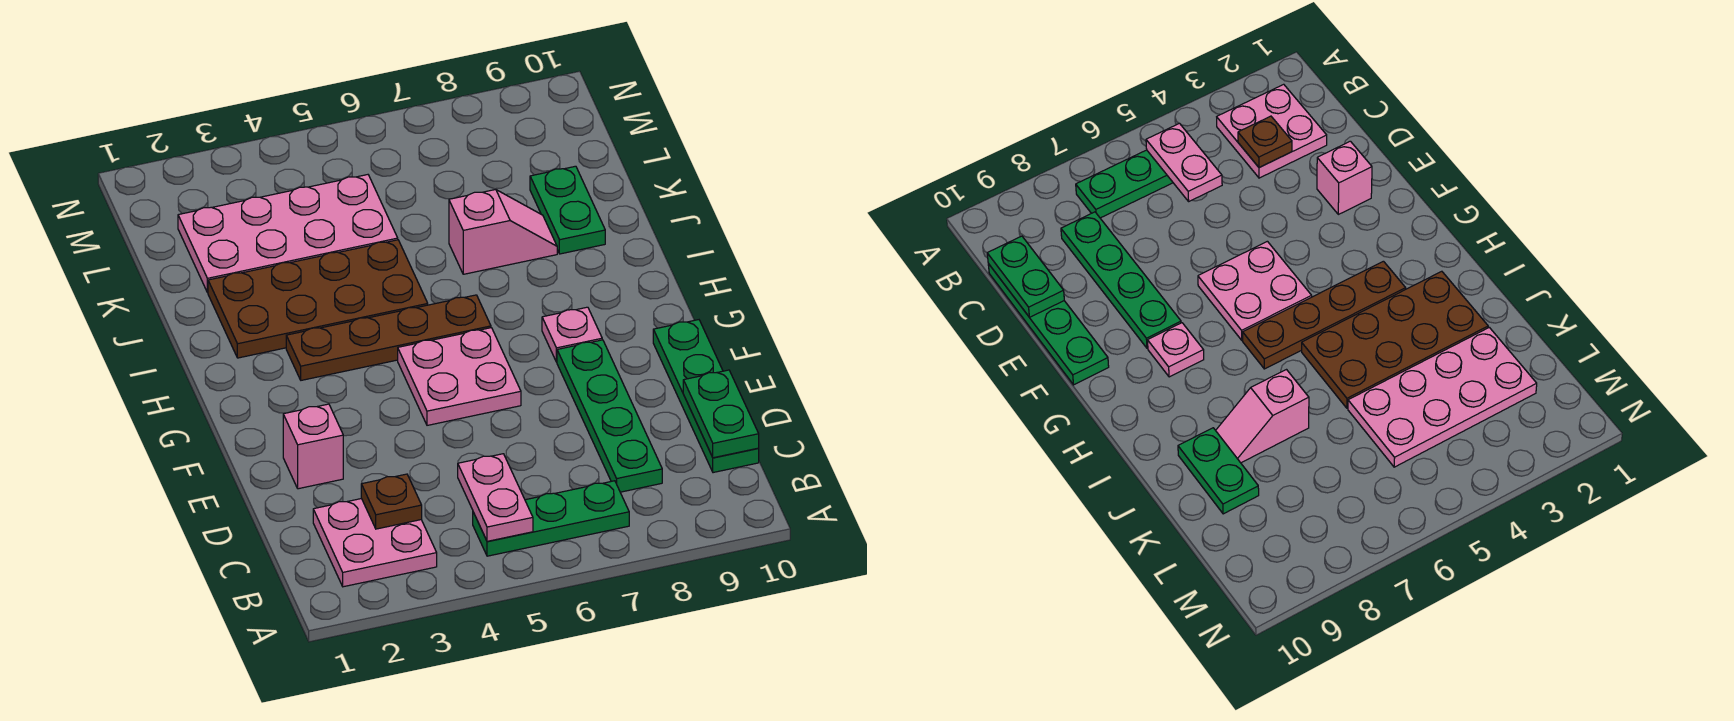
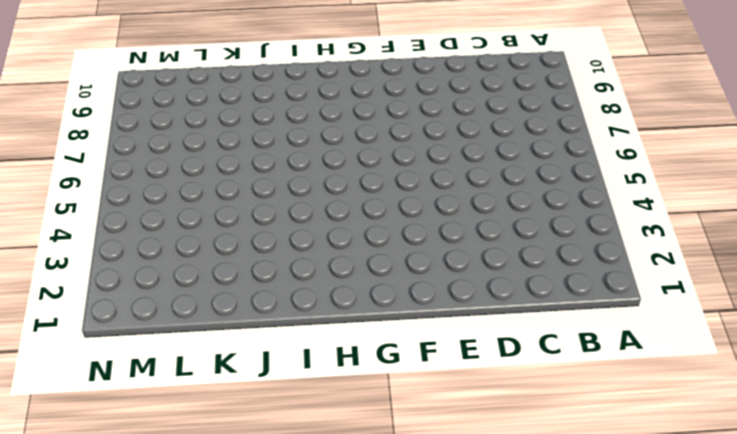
none -> pink 2x2 plate [313,499,437,587]
none -> green 1x3 plate [473,481,629,556]
none -> green 1x4 plate [557,340,662,492]

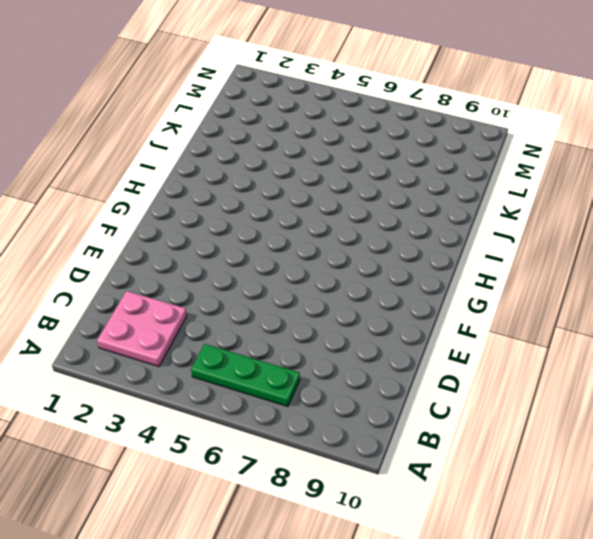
none -> green 1x4 plate [557,340,662,492]
none -> green 1x4 plate [653,320,759,473]
none -> pink 1x1 brick [283,404,343,489]

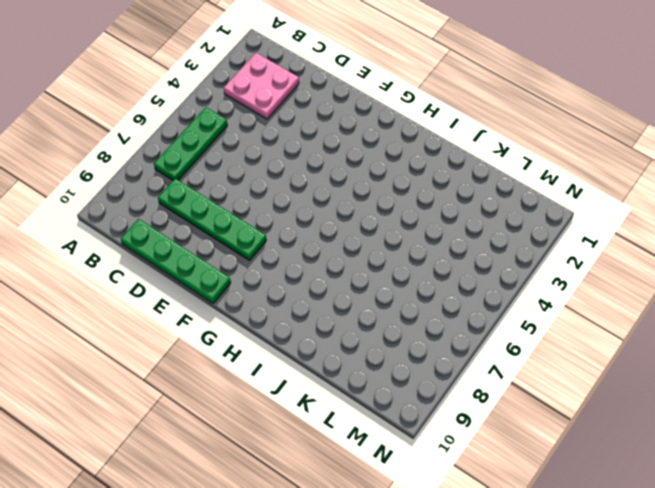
none -> pink 1x1 brick [283,404,343,489]
none -> pink 2x2 plate [398,328,521,425]
none -> pink 1x1 plate [542,307,602,362]

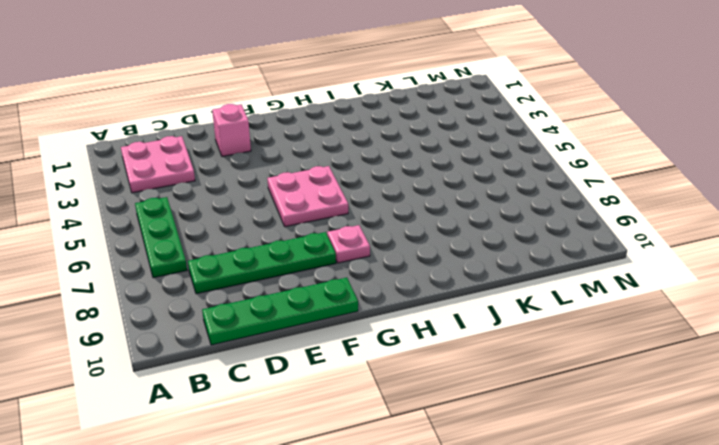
none -> brown 1x4 plate [286,295,491,380]
none -> brown 2x4 plate [208,240,428,358]
none -> pink 1x2 slope [449,190,557,274]

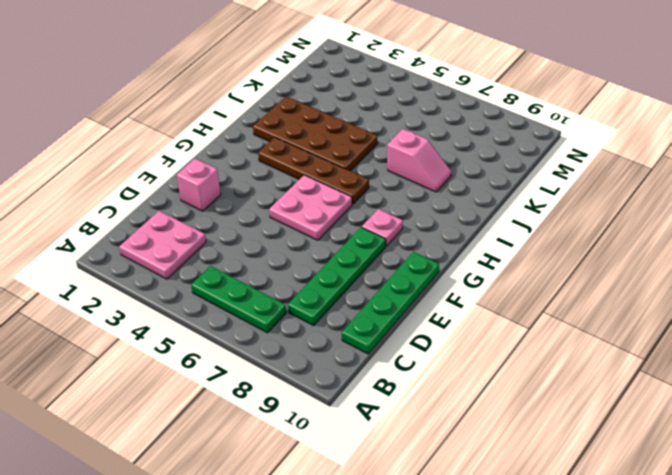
none -> green 1x2 plate [530,166,605,254]
none -> pink 2x4 plate [178,175,398,293]
none -> pink 1x2 plate [458,454,533,541]

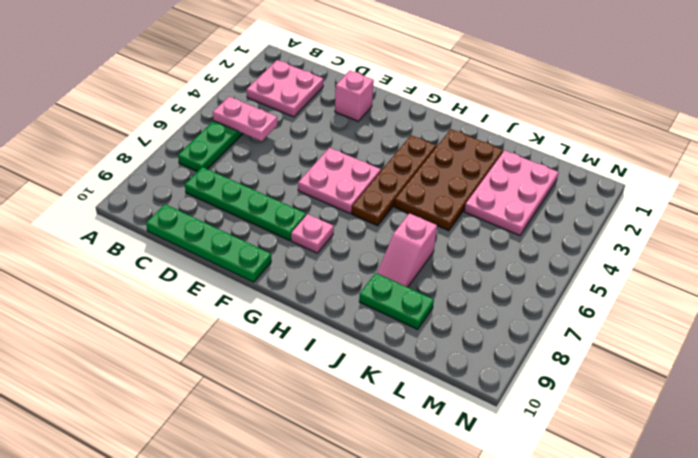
pink 2x3 plate [464,150,558,236] -> pink 2x4 plate [178,175,398,293]
none -> brown 1x1 plate [361,474,422,529]
none -> green 1x2 plate [683,370,759,458]

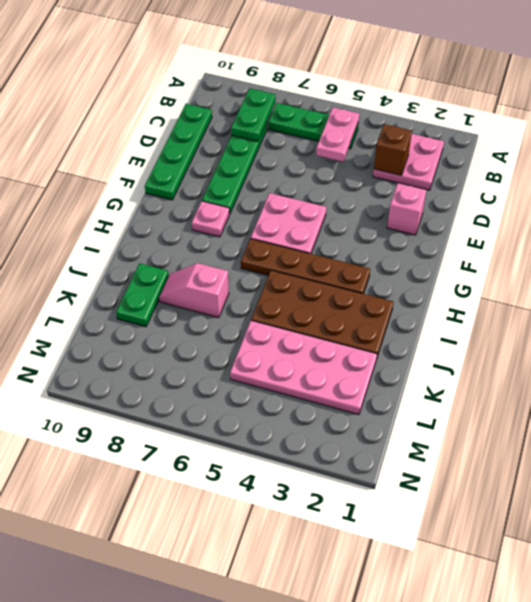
green 1x2 plate [231,88,275,141] -> green 1x2 plate moved to [683,370,759,458]
brown 1x1 brick [374,124,412,175] -> brown 1x1 plate [361,474,422,529]

